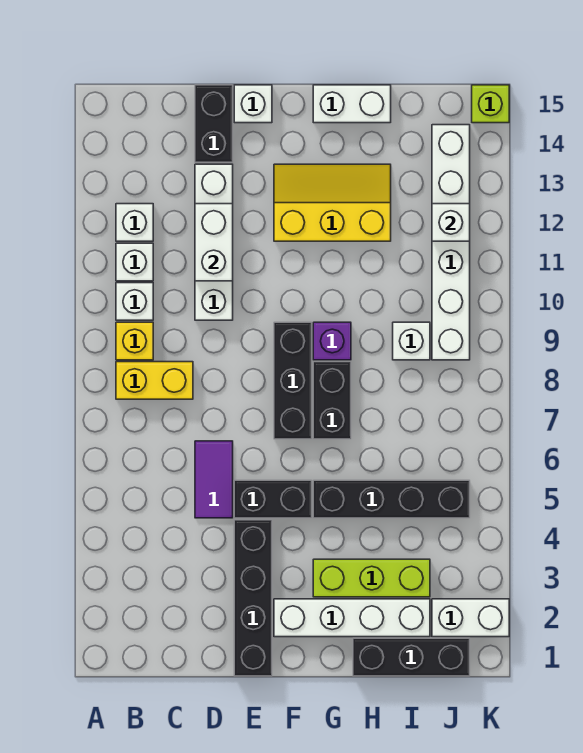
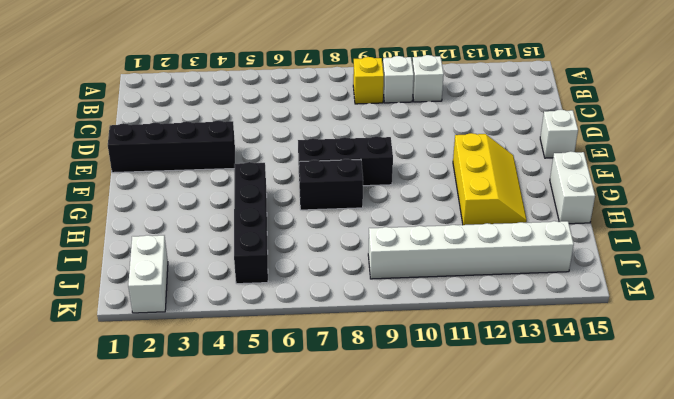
none -> yellow 1x2 brick [116,362,193,399]
none -> white 1x1 brick [116,204,153,241]
none -> purple 1x2 tile [195,441,233,518]

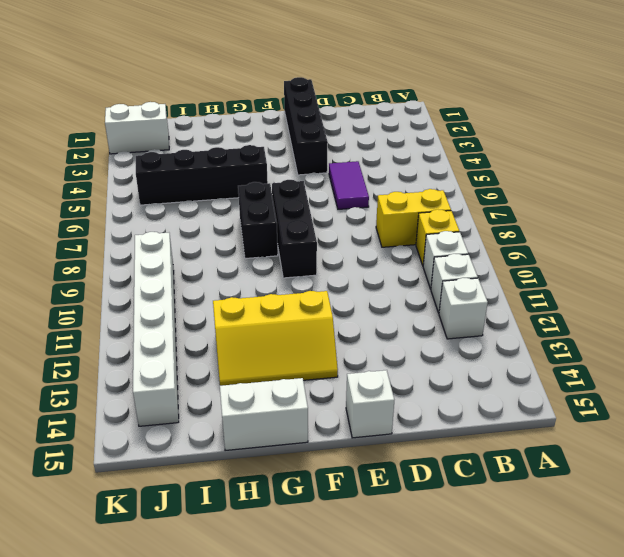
none -> white 1x4 brick [195,164,233,320]
none -> black 1x2 brick [195,85,233,162]
none -> black 1x2 brick [234,480,312,518]

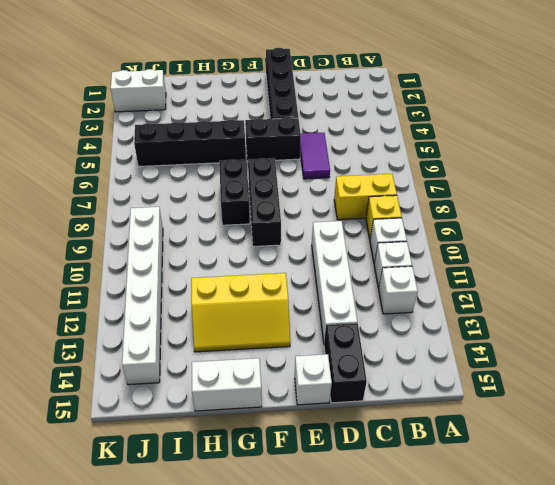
none -> white 1x4 brick [274,599,430,637]
none -> lime 1x3 brick [313,559,430,597]
none -> purple 1x1 brick [313,322,351,360]

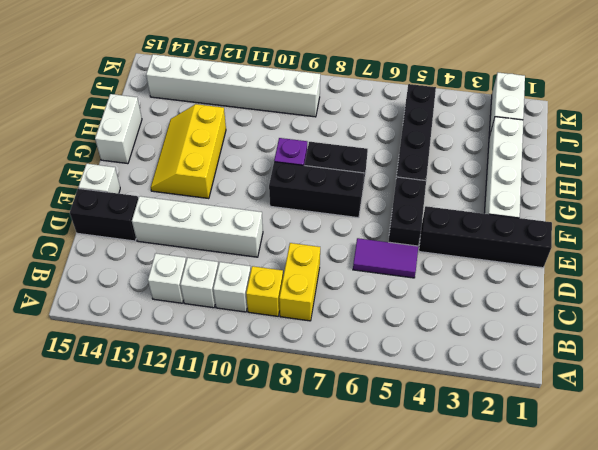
none -> lime 1x3 brick [313,559,430,597]
none -> black 1x3 brick [353,638,470,676]
none -> white 1x1 brick [393,322,430,360]

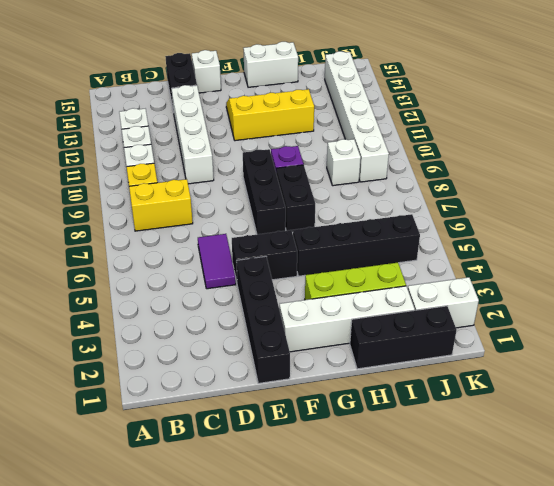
none -> lime 1x1 brick [472,85,509,123]
none -> white 1x2 brick [195,204,233,281]
none -> white 1x1 brick [432,204,470,241]

